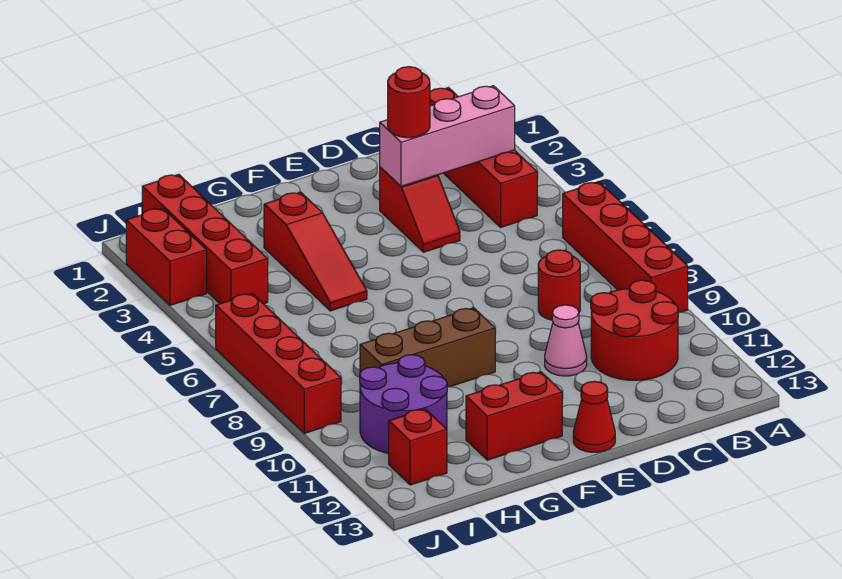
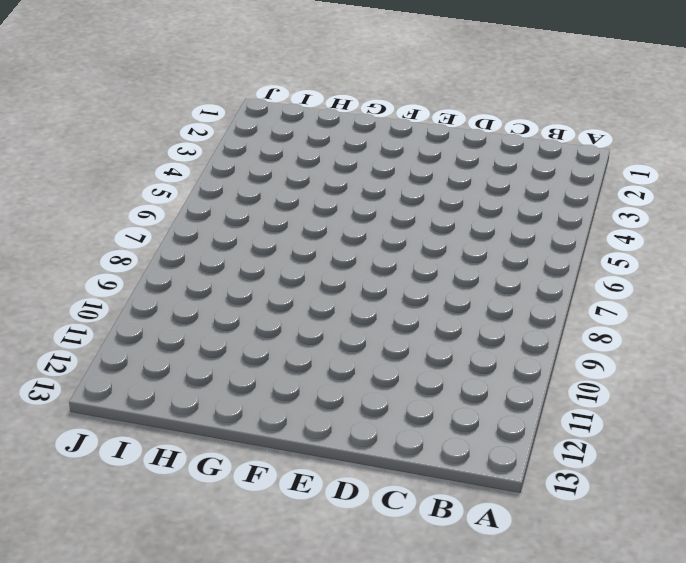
none -> red 1x4 brick [563,182,688,313]
none -> red 1x4 brick [430,88,537,227]
none -> red 2x2 round brick [591,280,678,380]

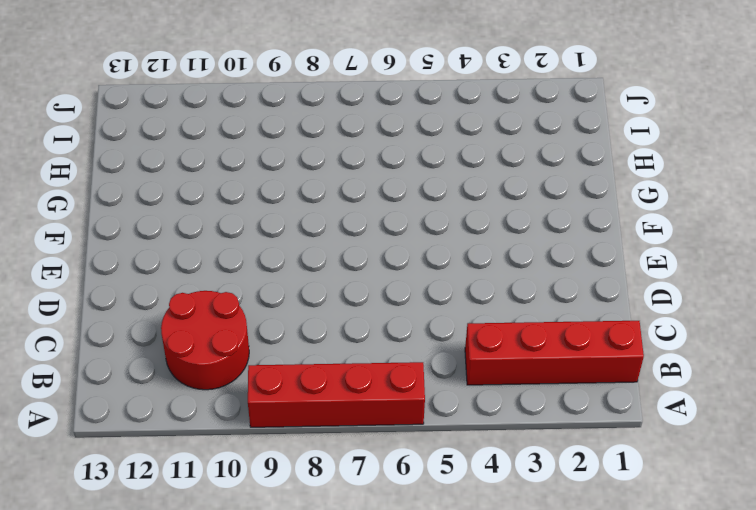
none -> red 1x1 round brick [538,250,580,320]
none -> red 1x2 slope [380,167,460,252]
none -> pink 1x1 cone [545,305,587,376]

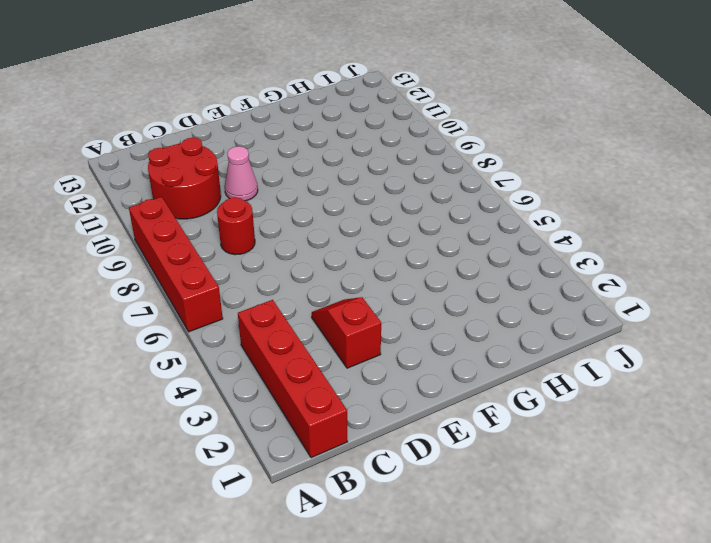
none -> red 1x1 cone [573,381,615,452]
none -> brown 1x3 brick [360,308,495,387]
none -> red 1x2 brick [466,372,562,460]

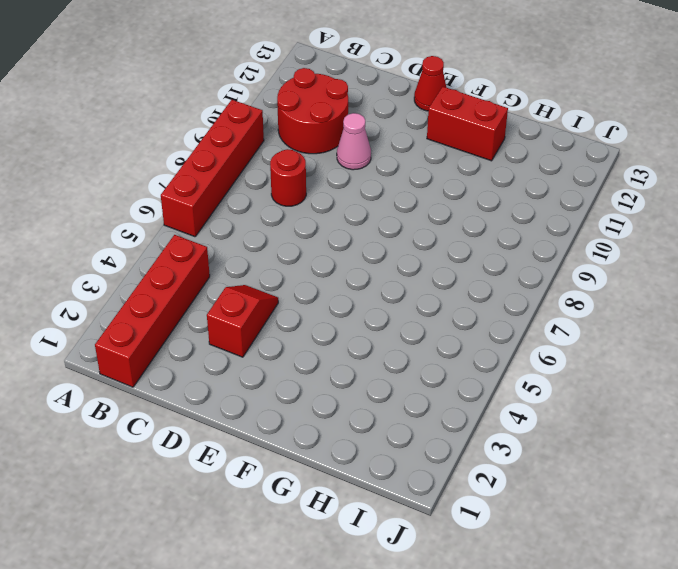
none -> brown 1x3 brick [360,308,495,387]
none -> red 1x3 slope [264,192,367,311]
none -> purple 2x2 round brick [360,355,447,453]

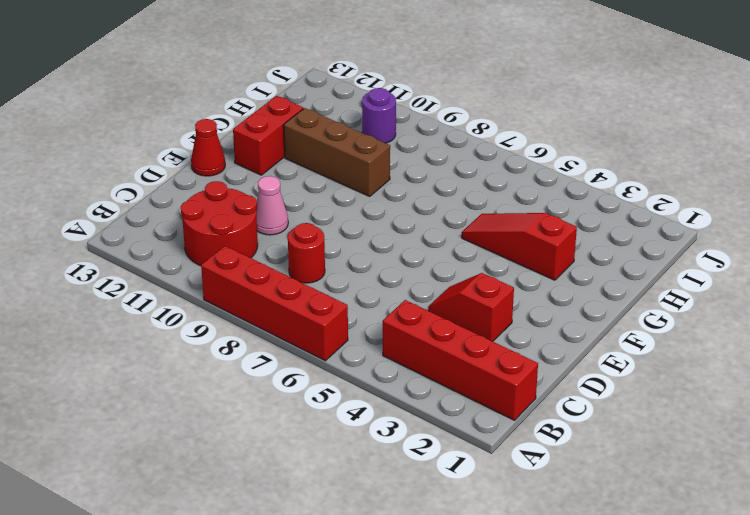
brown 1x3 brick [284,108,390,196] -> brown 1x3 brick turned to [360,308,495,387]
purple 1x1 round brick [362,88,396,143] -> purple 2x2 round brick [360,355,447,453]
none -> red 1x4 brick [142,174,268,304]
none -> red 1x1 brick [389,409,447,485]
none -> red 1x2 brick [126,208,207,305]

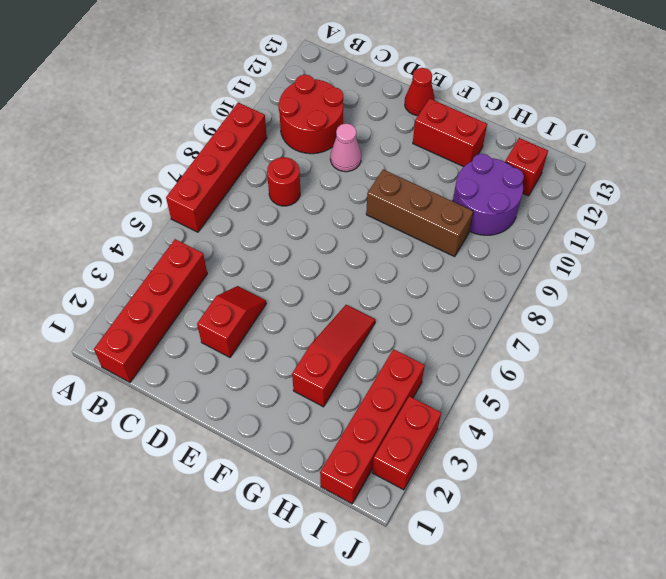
none -> red 1x4 brick [216,293,341,433]
none -> pink 1x3 brick [380,86,515,186]
none -> red 1x1 round brick [388,67,430,138]

